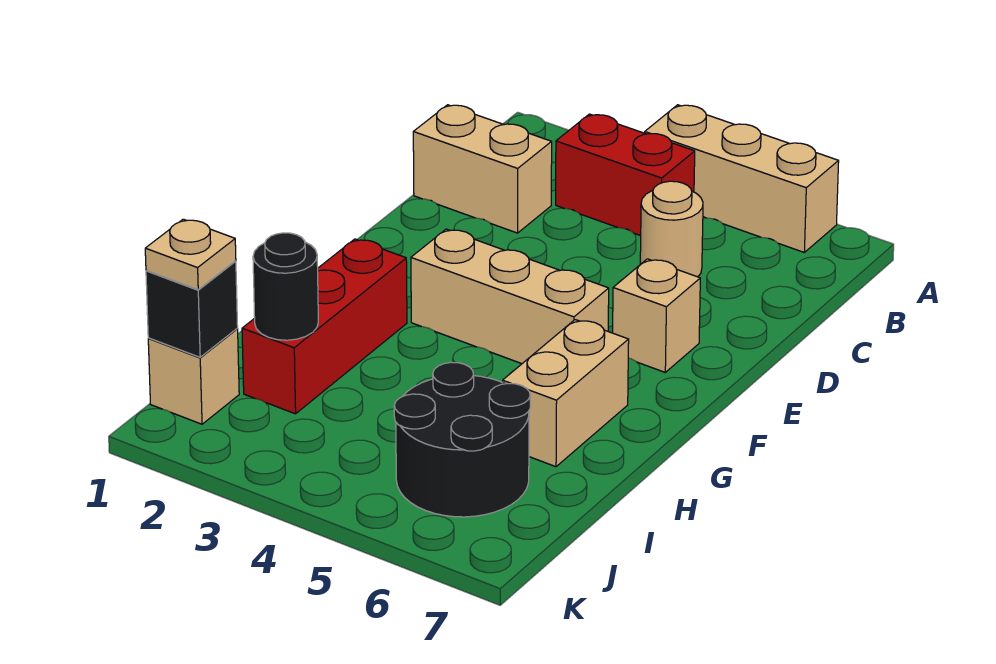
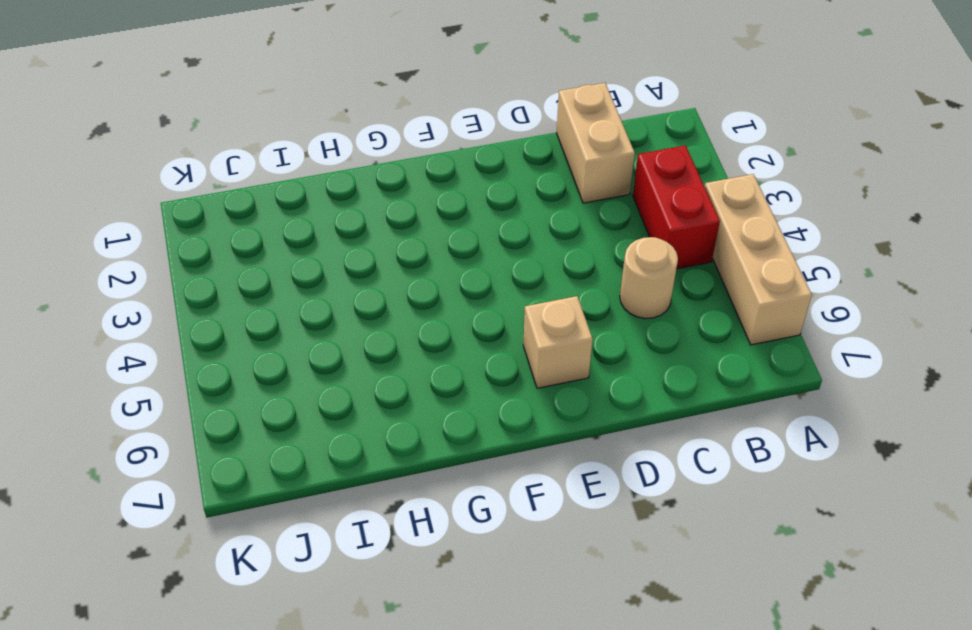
none -> tan 1x3 brick [411,229,609,364]
none -> red 1x3 brick [242,239,407,414]
none -> tan 1x2 brick [503,320,629,467]

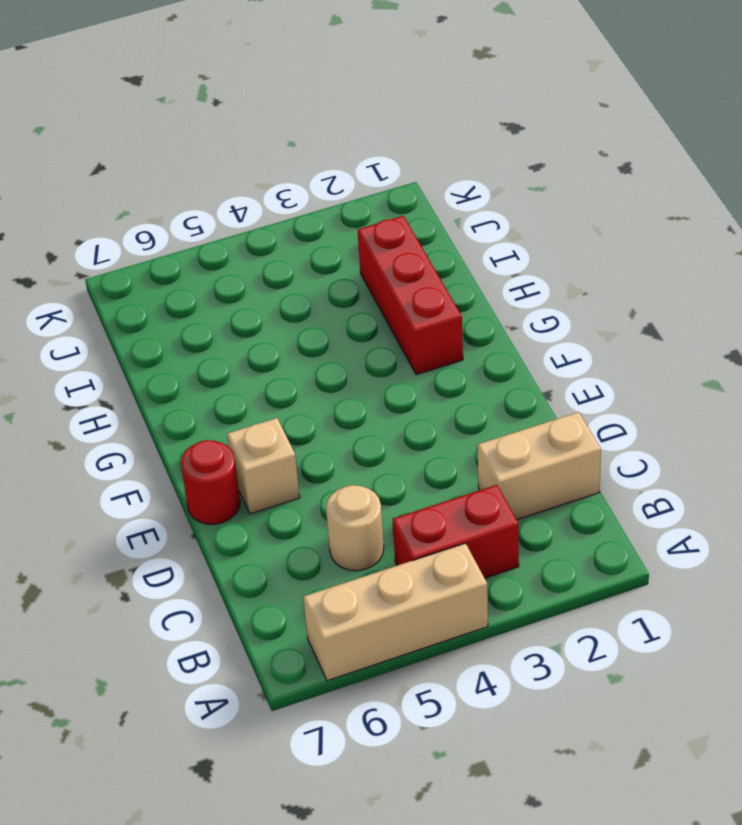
red 1x1 round brick [181,440,240,524] -> none
none -> tan 1x3 brick [411,229,609,364]
none -> tan 1x2 brick [503,320,629,467]
none -> black 2x2 round brick [394,362,530,517]

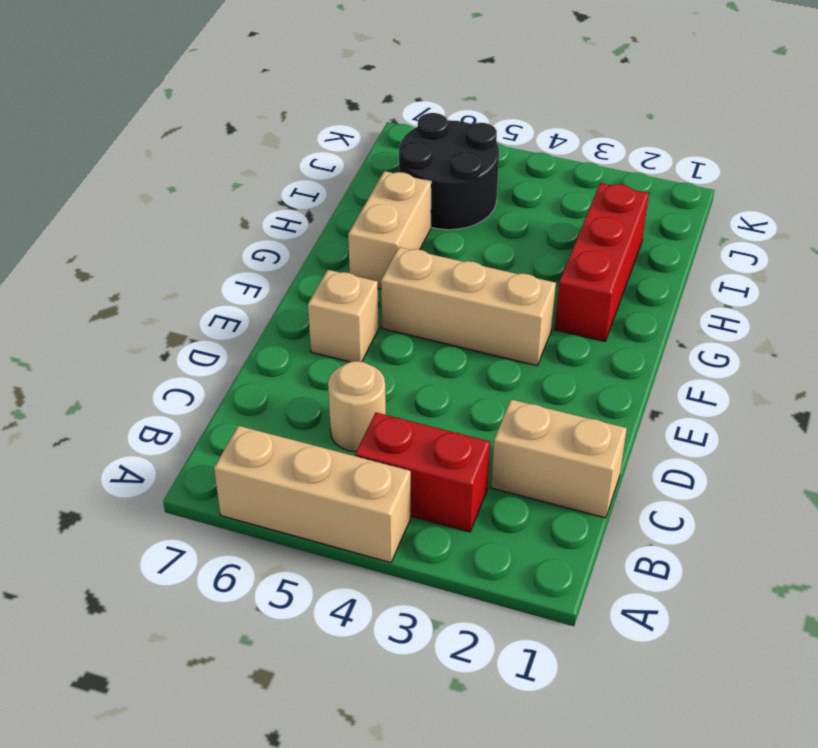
none -> tan 1x1 brick [148,329,239,424]
none -> black 1x1 round brick [253,233,318,340]
none -> black 1x1 brick [146,261,238,357]

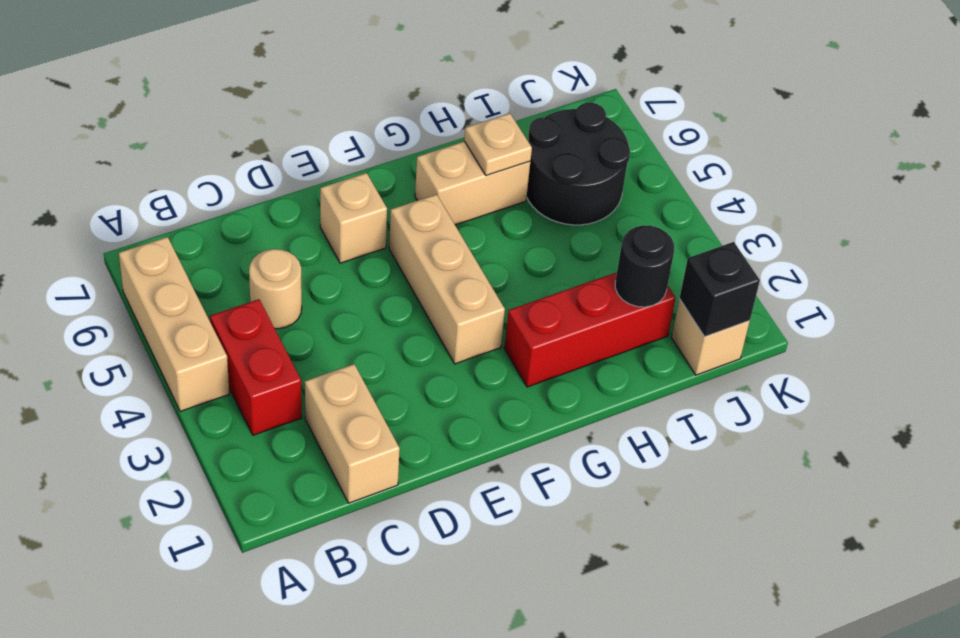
tan 1x1 plate [464,113,532,176] -> tan 1x1 plate moved to [145,219,236,289]

